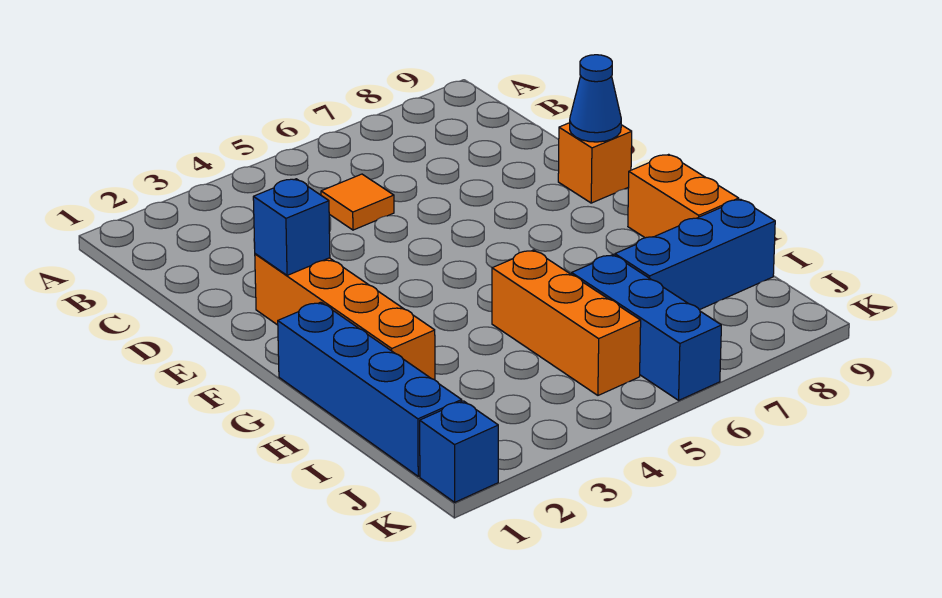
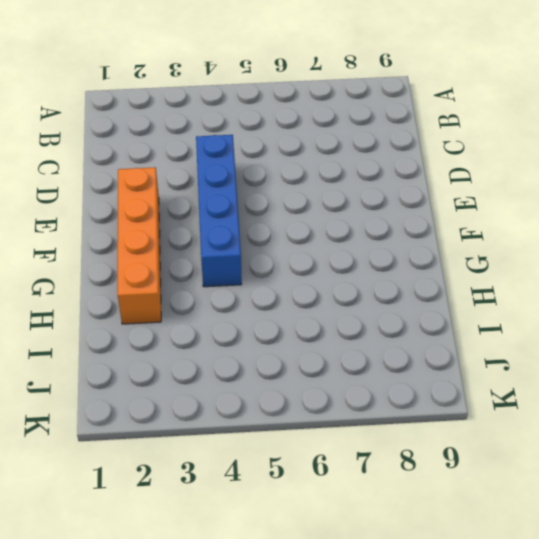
blue 1x4 brick [196,135,242,287] -> blue 1x4 brick moved to [278,302,462,476]
none -> orange 1x1 tile [321,174,394,230]
none -> orange 1x1 brick [558,123,632,203]

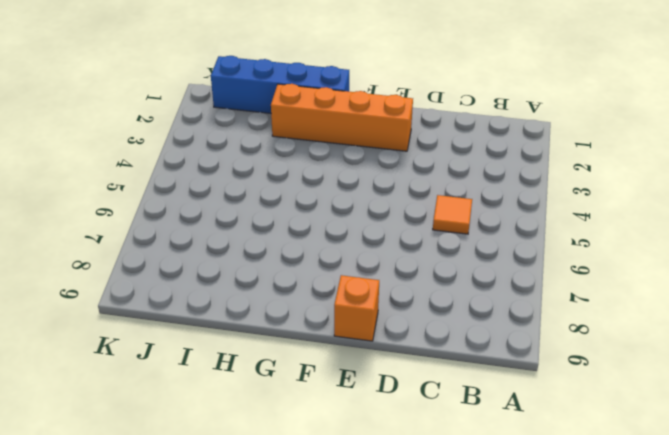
none -> orange 1x2 brick [628,154,739,238]
none -> orange 1x3 brick [492,250,641,395]

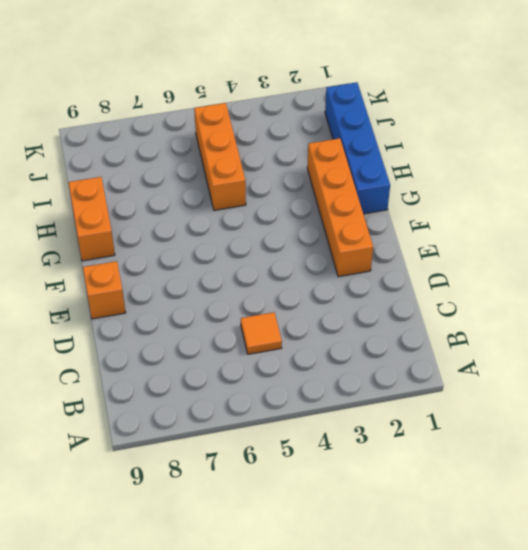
none -> blue 1x3 brick [572,255,721,400]
none -> blue 1x3 brick [615,199,775,310]

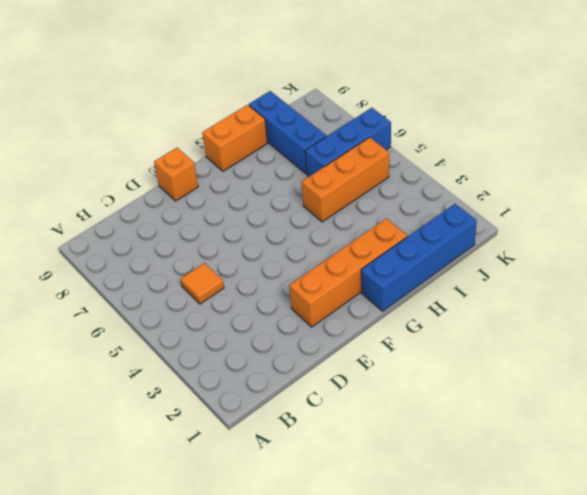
none -> blue 1x1 brick [420,401,498,502]
none -> blue 1x1 brick [253,179,330,275]

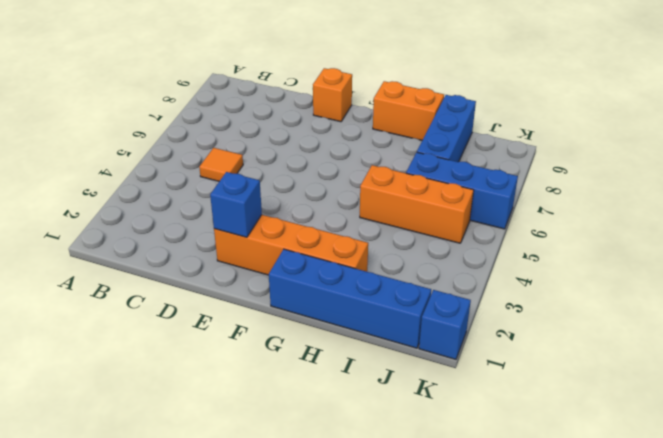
none -> blue 1x1 cone [570,55,621,142]

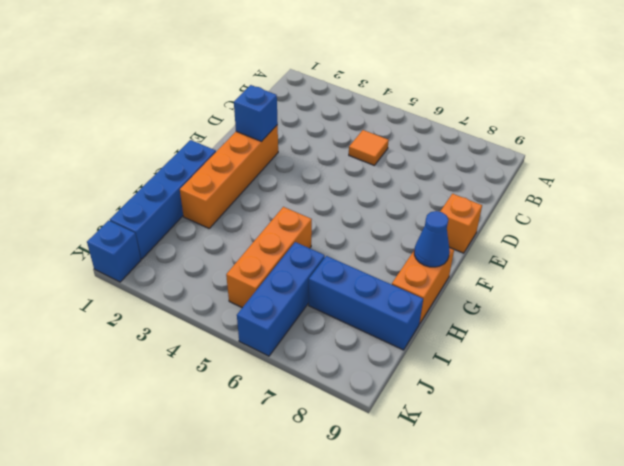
blue 1x1 cone [414,211,450,267] -> blue 1x1 cone moved to [570,55,621,142]

